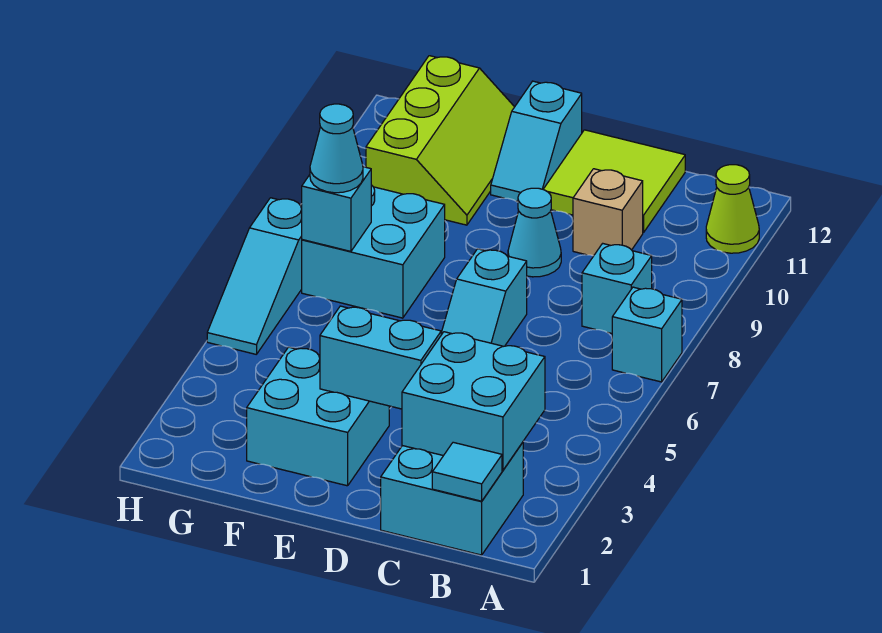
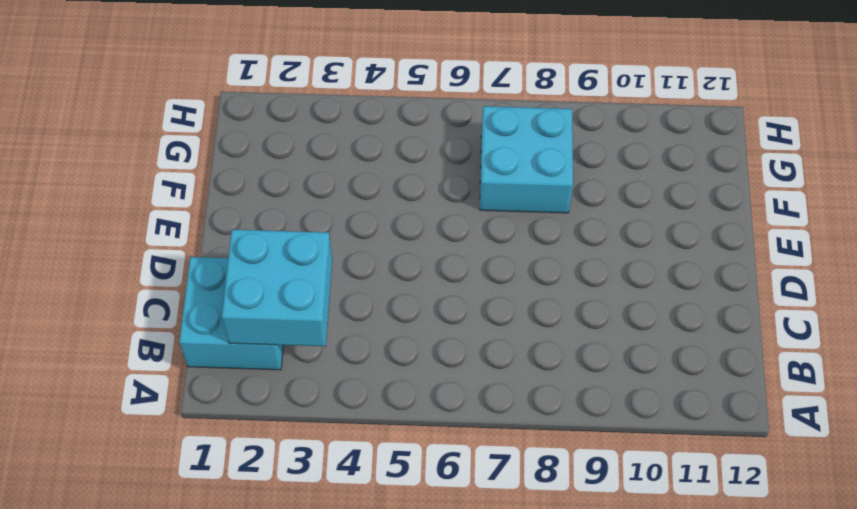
none -> cyan 1x1 brick [612,287,682,382]
none -> lime 1x1 cone [706,165,759,253]
none -> cyan 1x1 brick [582,243,652,333]

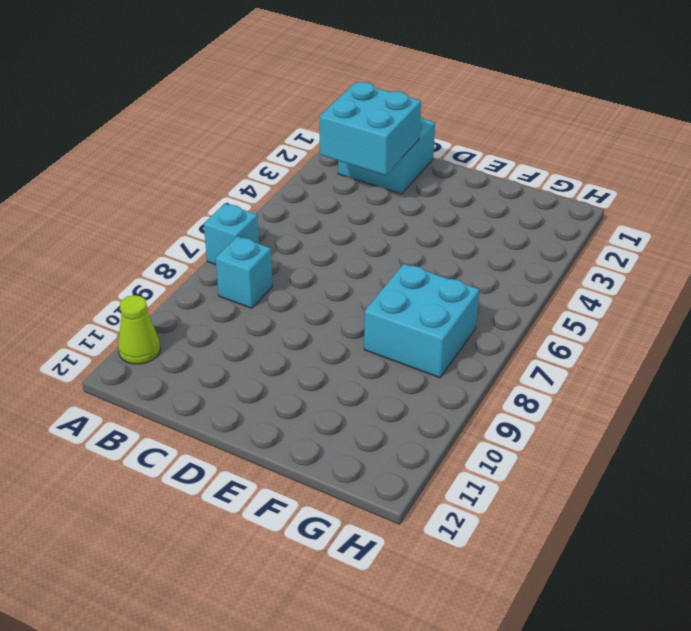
none -> tan 1x1 brick [573,169,643,256]
none -> lime 2x2 tile [543,130,685,233]
none -> cyan 1x2 slope [441,249,527,346]

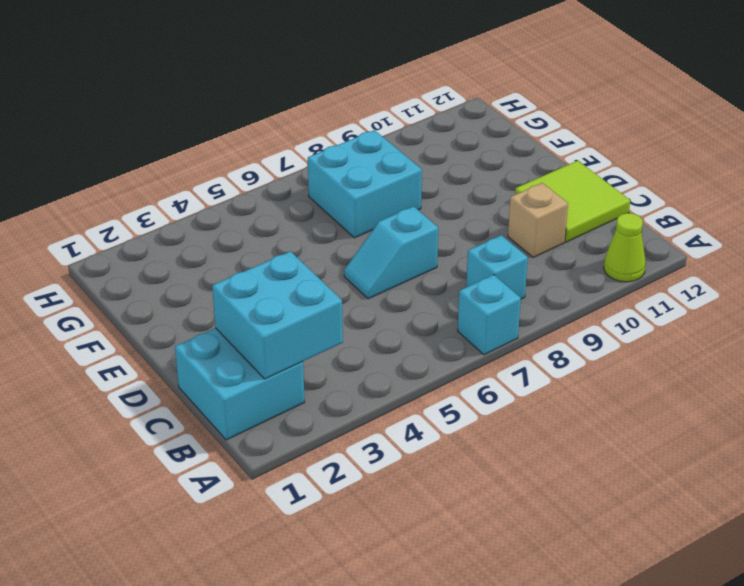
none -> cyan 1x1 cone [508,188,561,277]
none -> cyan 2x2 brick [247,347,389,486]
none -> cyan 1x2 slope [491,81,582,201]

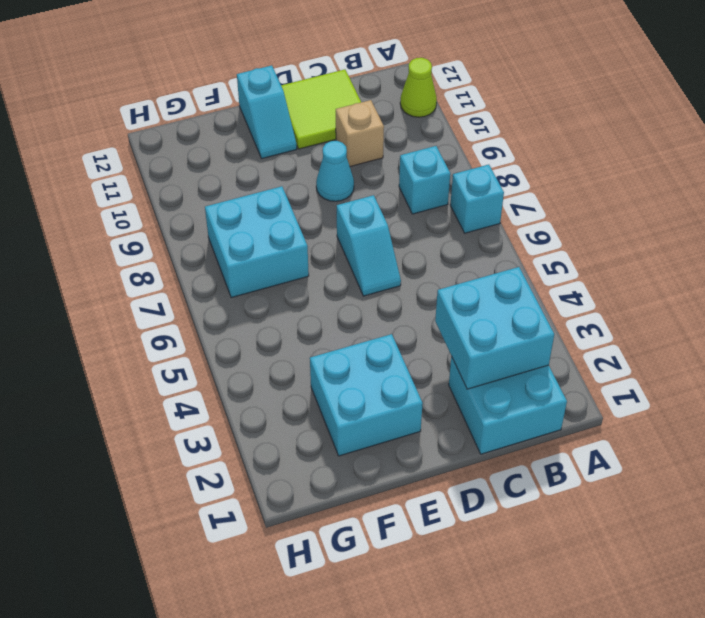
none -> lime 2x3 slope [366,56,514,225]
none -> cyan 1x3 slope [207,198,302,354]
none -> cyan 1x1 tile [432,442,502,501]

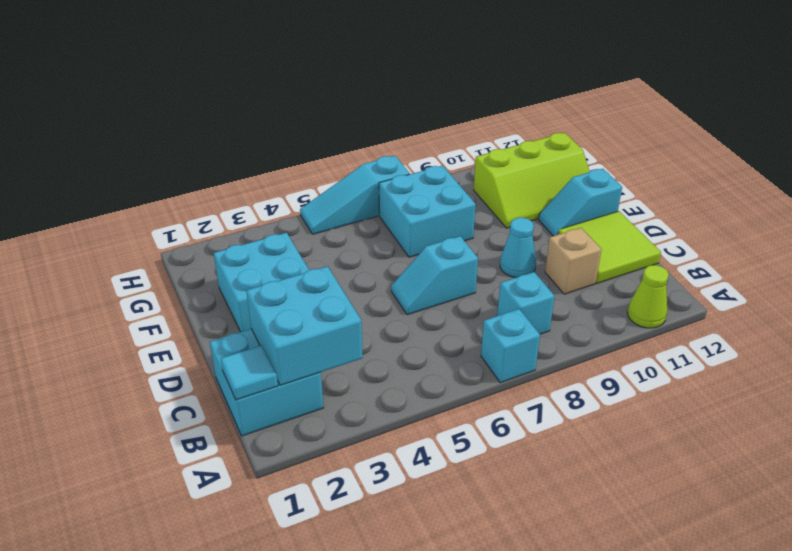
none -> cyan 1x2 brick [320,306,441,409]
none -> cyan 1x1 brick [302,167,371,251]
none -> cyan 1x1 cone [310,104,363,193]

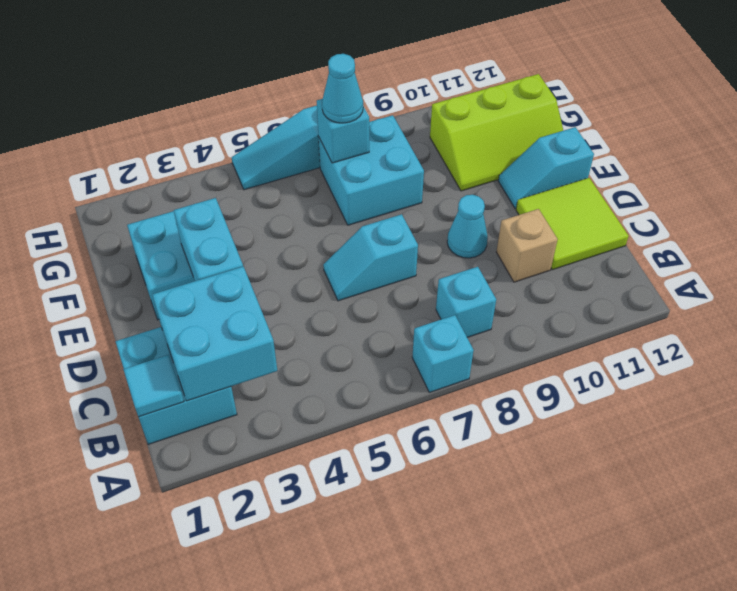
none -> lime 1x1 cone [706,165,759,253]

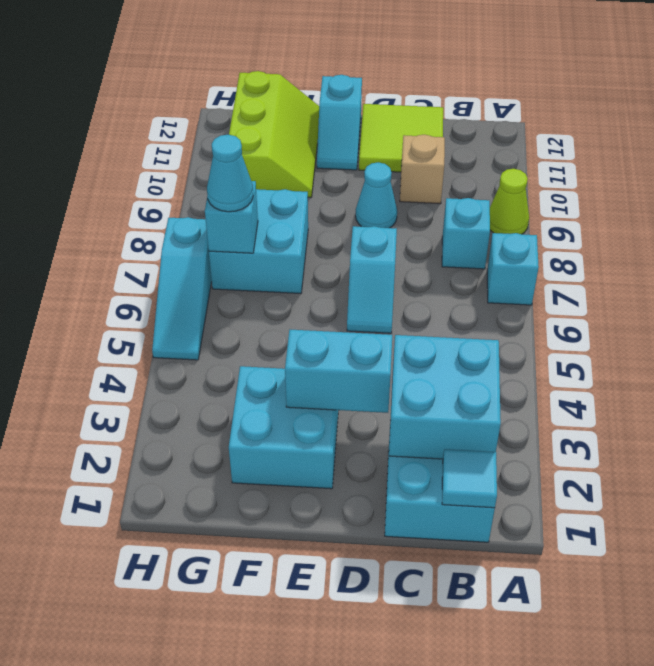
lime 1x1 cone [490,169,529,234] -> lime 1x1 cone moved to [706,165,759,253]

